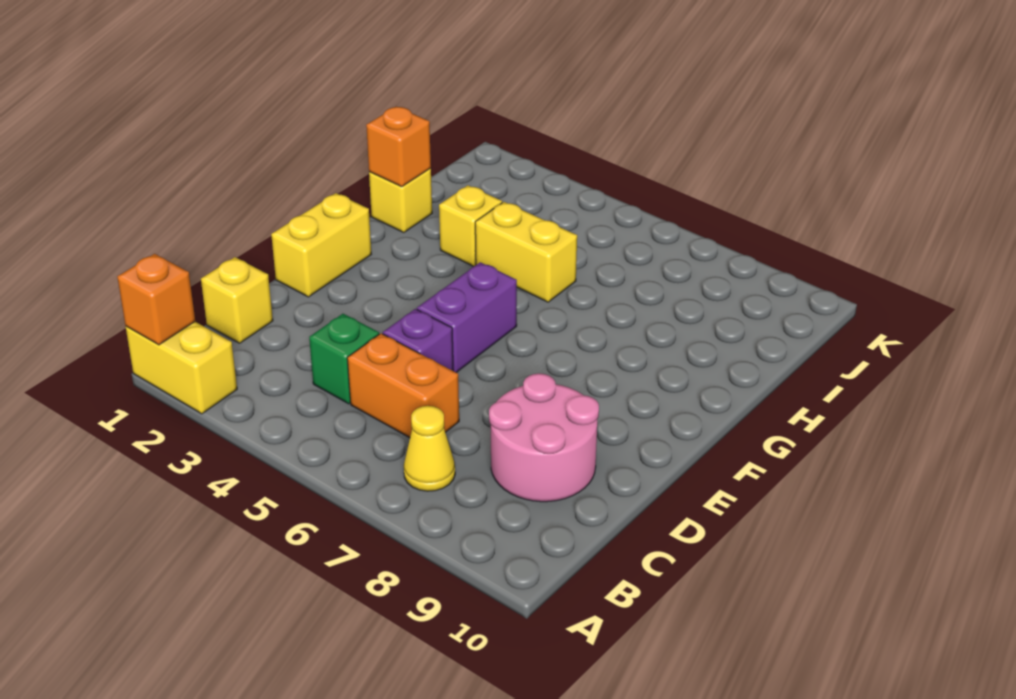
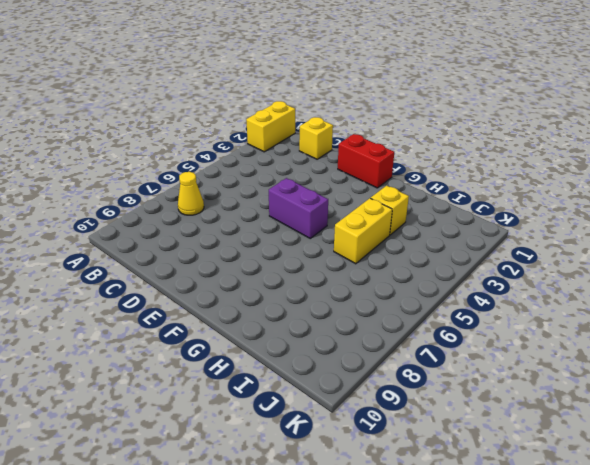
red 1x2 brick [338,134,394,188] -> yellow 1x2 brick [271,193,371,297]
none -> green 1x1 brick [309,314,379,404]
none -> orange 1x2 brick [347,334,459,438]
none -> pink 2x2 round brick [489,373,599,502]

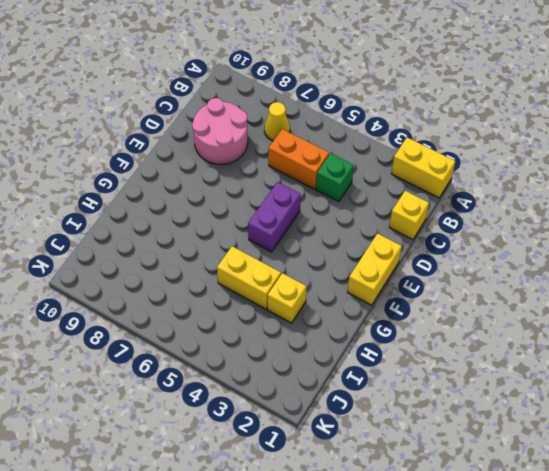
none -> purple 1x1 brick [383,309,453,371]
none -> yellow 1x1 brick [369,168,432,232]
none -> orange 1x1 brick [117,254,195,345]

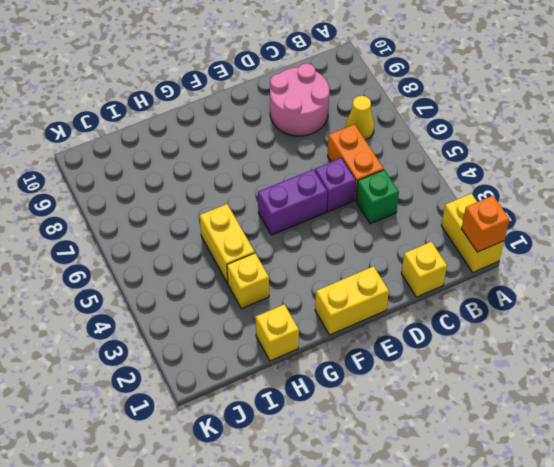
none -> orange 1x1 brick [366,107,431,187]

